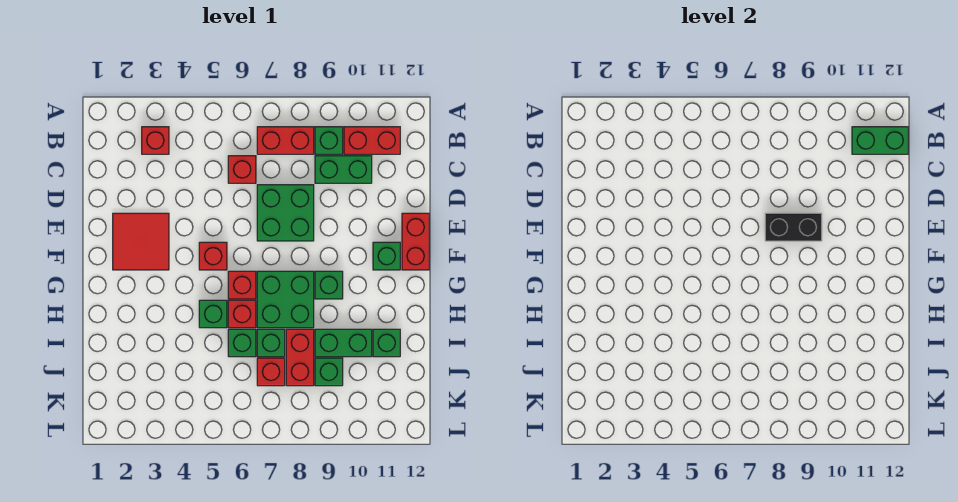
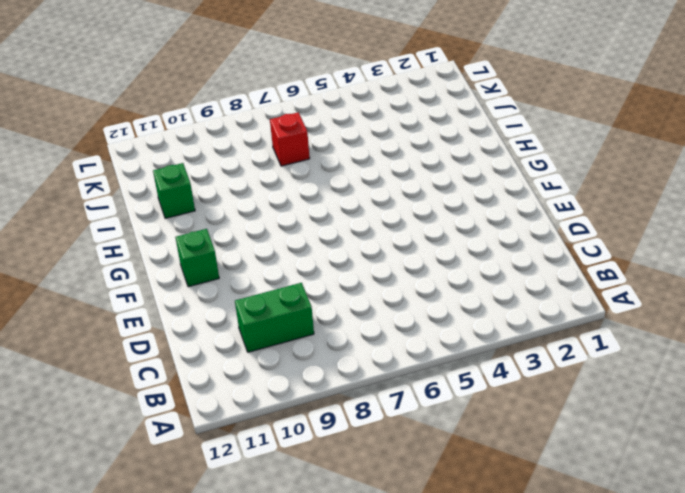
none -> red 1x1 brick [142,127,169,154]
none -> red 1x2 brick [257,127,314,154]
none -> green 1x1 brick [315,127,343,154]

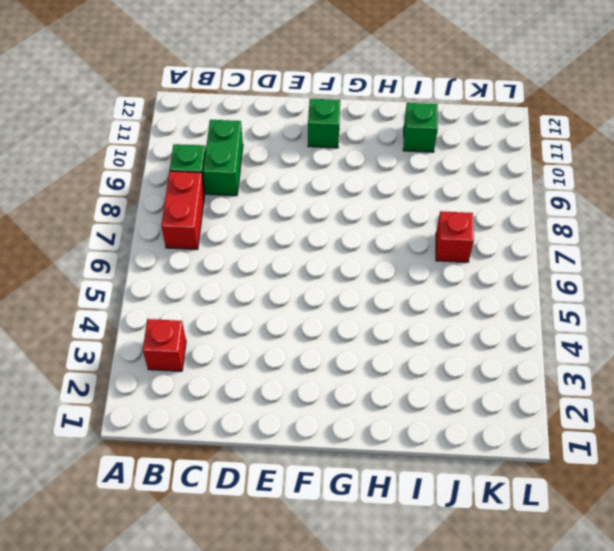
none -> red 1x2 brick [344,127,400,154]
none -> red 1x1 brick [228,156,256,183]
none -> green 2x2 brick [257,185,314,241]

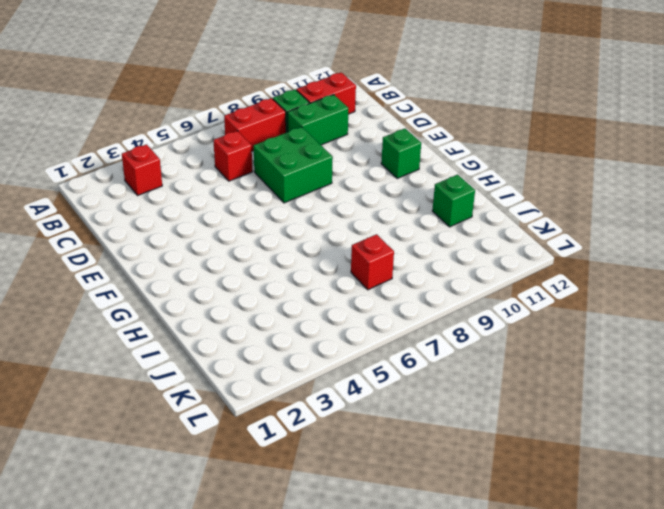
none -> red 2x2 tile [113,213,169,270]
none -> red 1x2 brick [402,213,429,270]
none -> red 1x1 brick [199,242,227,270]

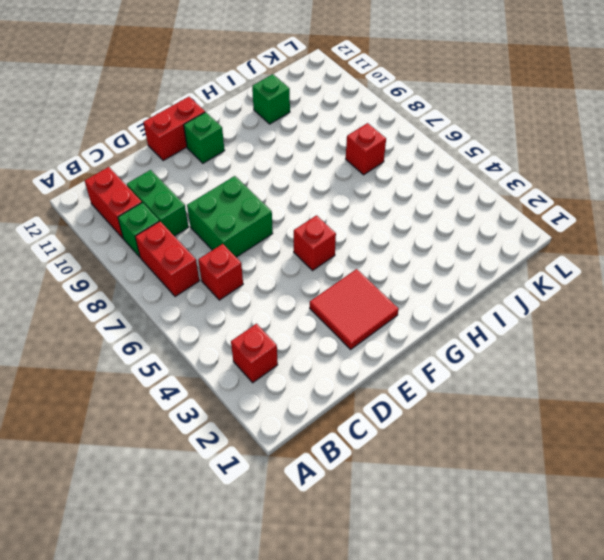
none -> red 1x1 brick [228,271,256,299]
none -> green 2x2 brick [257,271,314,328]
none -> green 1x1 brick [315,271,343,299]

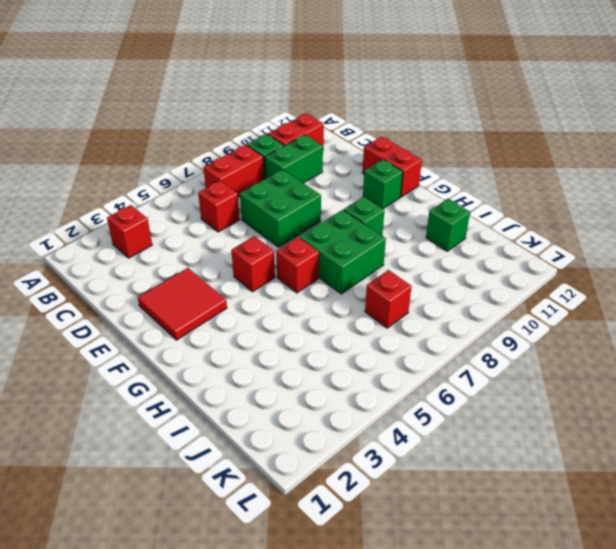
none -> green 1x1 brick [199,300,227,328]
none -> red 1x1 brick [228,300,256,328]
none -> green 1x1 brick [228,329,256,357]

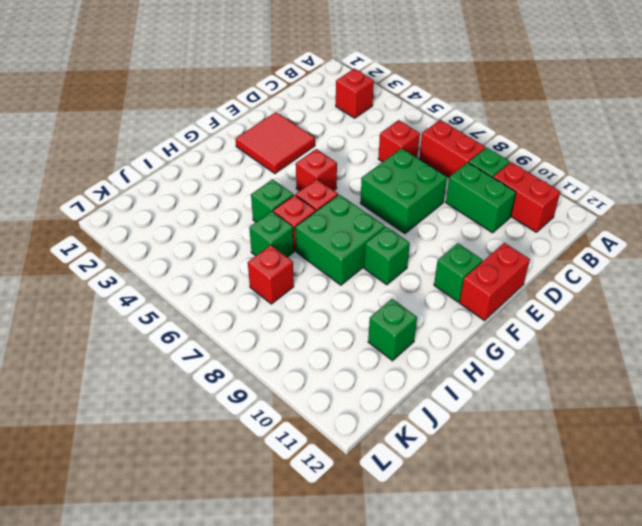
none -> green 1x1 brick [257,329,285,357]
none -> red 1x2 brick [286,329,314,386]
none -> green 1x2 brick [315,329,372,357]

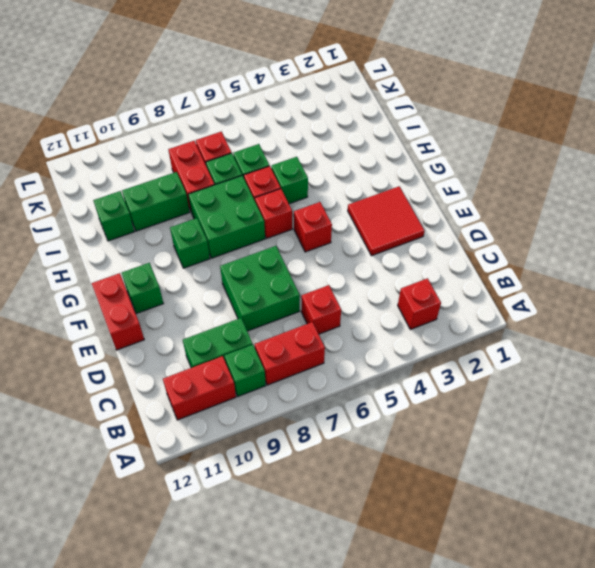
none -> green 1x1 brick [315,358,343,386]
none -> green 1x2 brick [852,127,908,154]
none -> black 1x2 brick [765,213,822,241]

